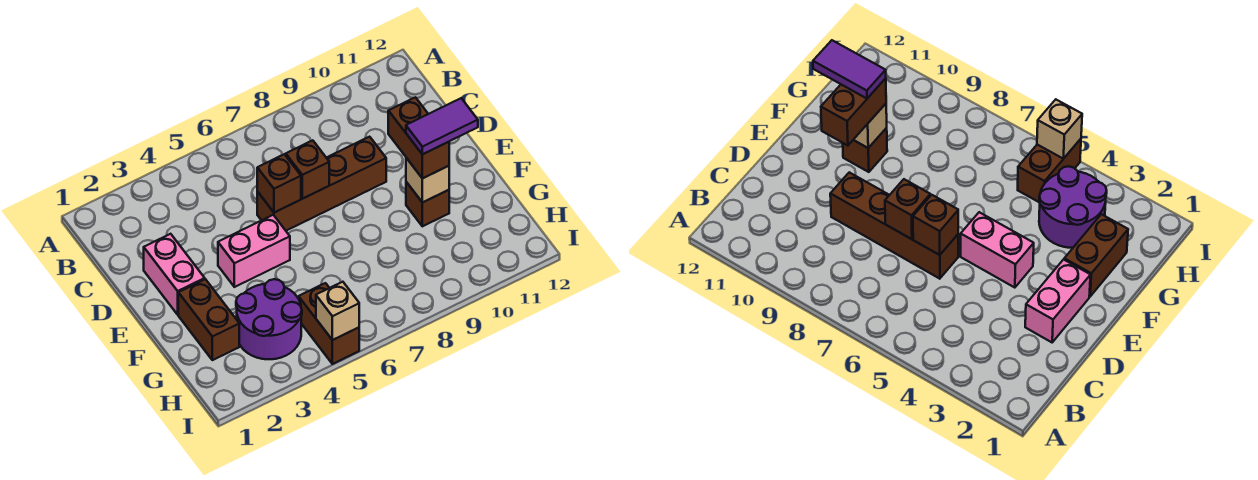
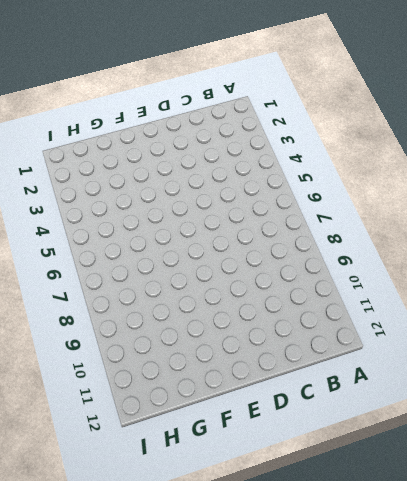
none -> pink 1x2 brick [144,234,205,315]
none -> brown 1x4 brick [257,137,386,231]
none -> pink 1x2 brick [218,215,290,287]

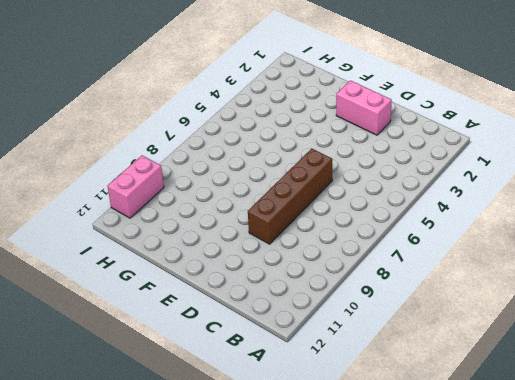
pink 1x2 brick [108,155,164,218] -> pink 1x2 brick moved to [218,215,290,287]
none -> brown 1x2 brick [178,279,239,360]
none -> brown 1x1 brick [406,182,449,226]
none -> purple 2x2 round brick [236,279,302,359]

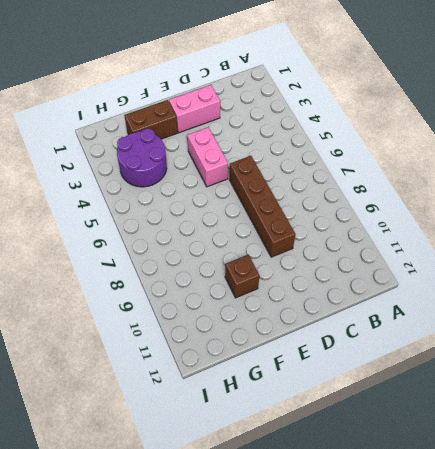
none -> brown 1x2 brick [299,283,359,364]
none -> brown 1x1 brick [257,154,301,213]
none -> brown 1x1 brick [286,140,329,199]

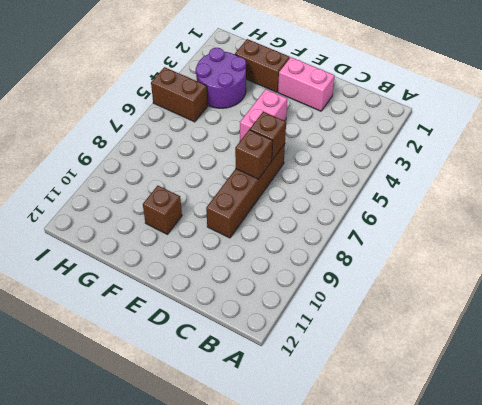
none -> tan 1x1 brick [406,158,449,203]
none -> tan 1x1 brick [316,282,359,340]
none -> brown 1x2 brick [388,97,449,178]

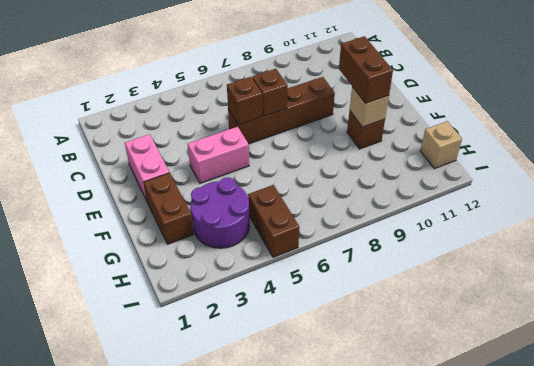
tan 1x1 brick [420,121,462,169] -> tan 1x1 brick moved to [316,282,359,340]
none -> purple 1x2 tile [406,98,478,154]

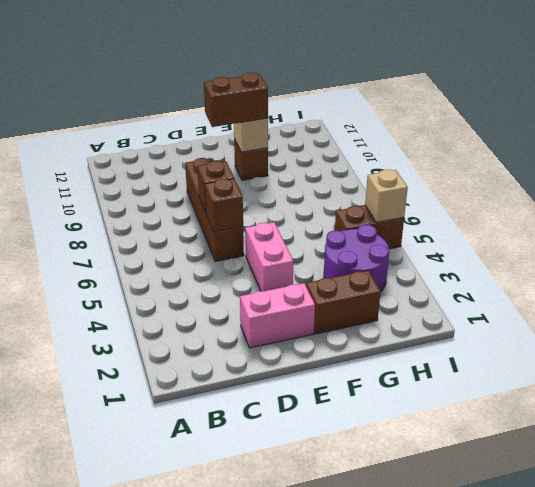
none -> purple 1x2 tile [406,98,478,154]

